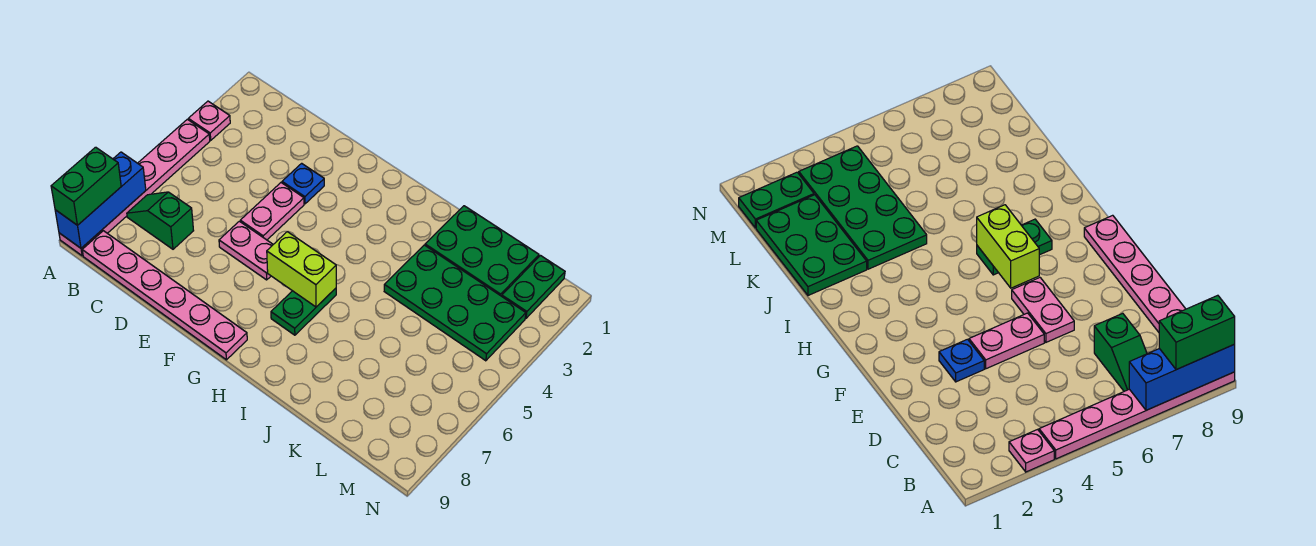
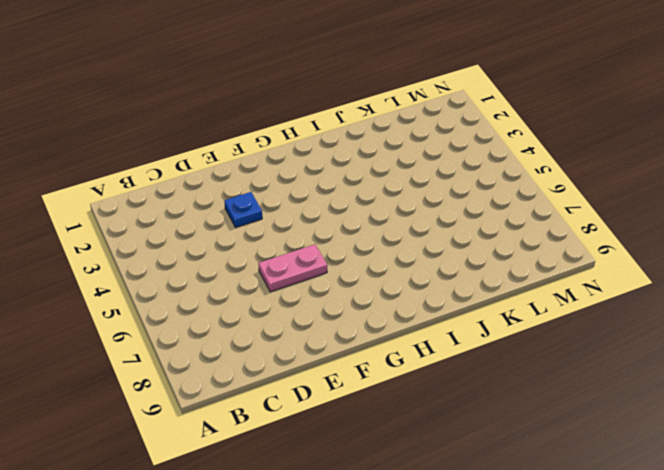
none -> pink 1x1 plate [188,101,230,140]
none -> pink 1x6 plate [59,119,210,256]
none -> green 1x2 slope [127,192,194,249]

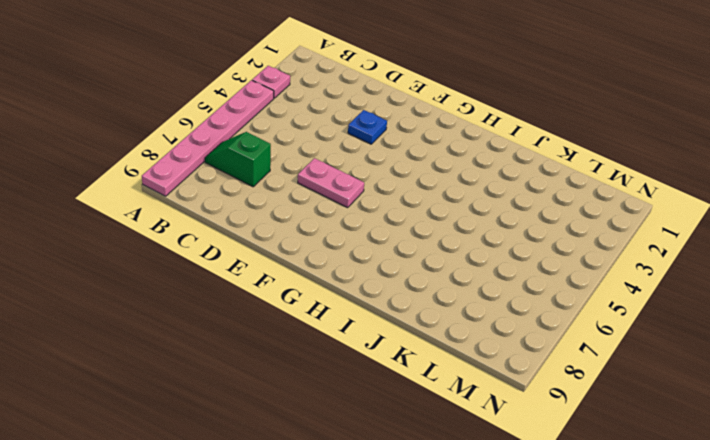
none -> pink 1x6 plate [82,231,247,360]
none -> pink 1x2 plate [240,183,304,240]
none -> green 1x2 plate [271,288,336,335]

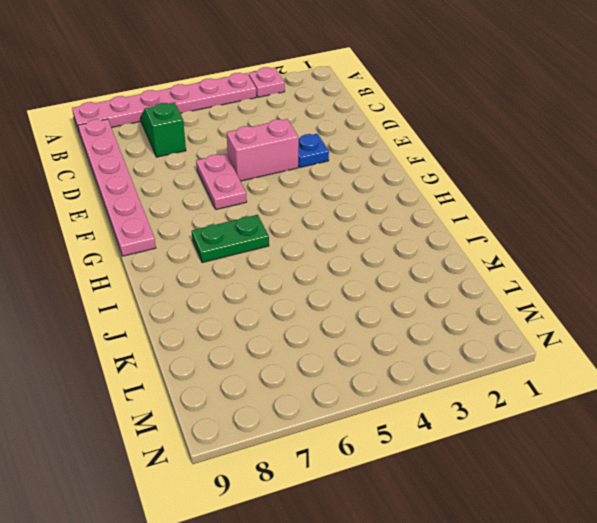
pink 1x2 brick [226,119,299,181] -> pink 1x2 plate [240,183,304,240]
none -> green 2x3 plate [425,206,539,296]
none -> green 2x4 plate [384,245,526,361]
none -> green 1x2 plate [502,256,565,318]

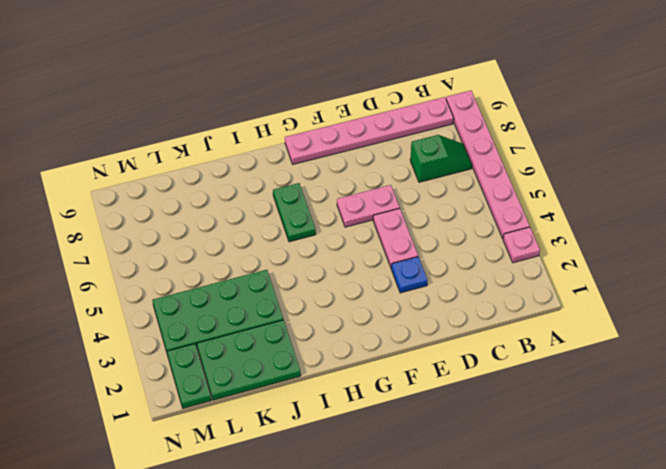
none -> blue 1x3 brick [55,152,146,248]
none -> lime 1x2 brick [267,232,336,307]
none -> green 1x2 brick [51,147,121,225]

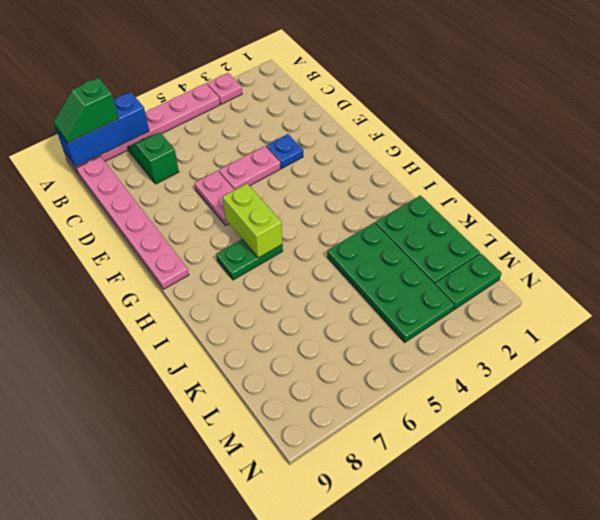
green 1x2 slope [54,78,118,143] -> green 1x2 brick [51,147,121,225]

